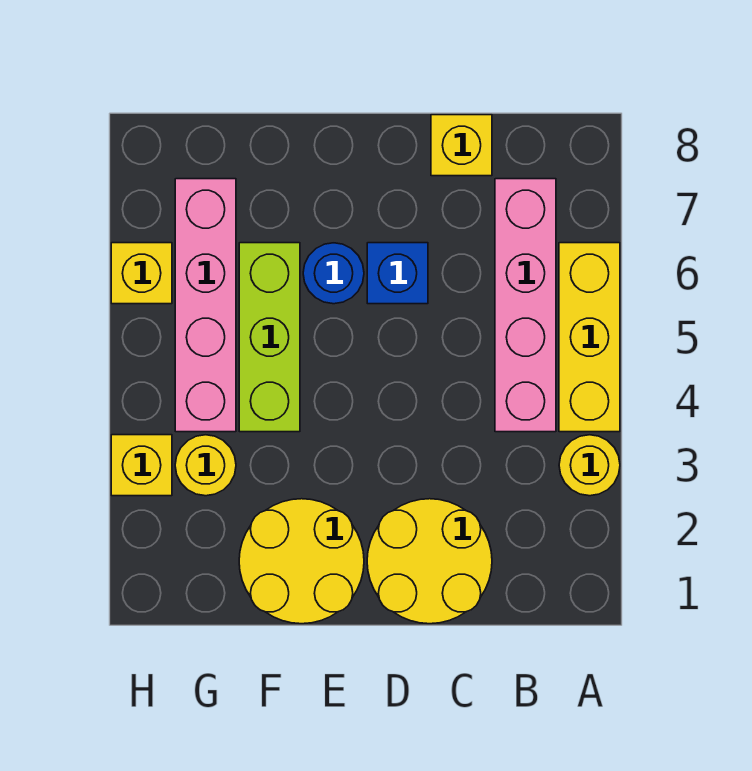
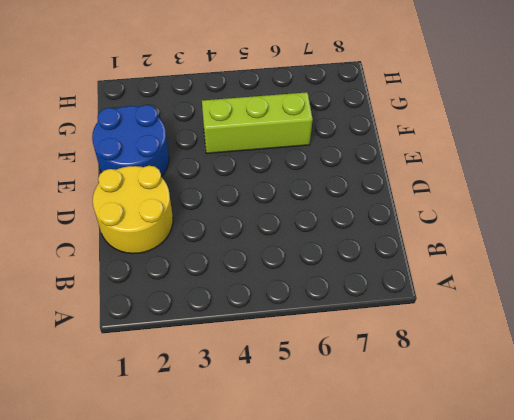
blue 2x2 round brick [92,105,169,177] -> yellow 2x2 round brick [239,499,364,624]
none -> yellow 1x1 round brick [559,435,620,496]
none -> yellow 1x3 brick [559,243,620,432]
none -> pink 1x4 brick [495,179,556,432]

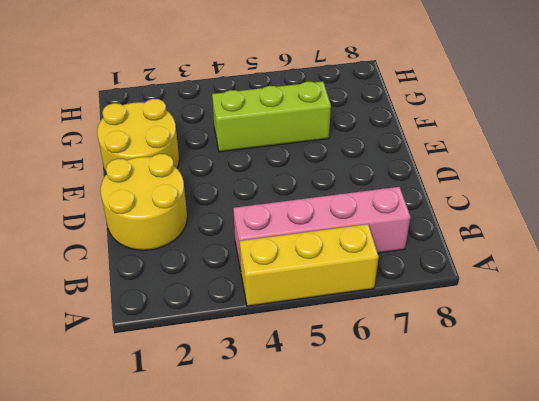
none -> yellow 1x1 round brick [559,435,620,496]
none -> yellow 1x1 brick [431,115,492,176]
none -> blue 1x1 brick [367,243,428,304]

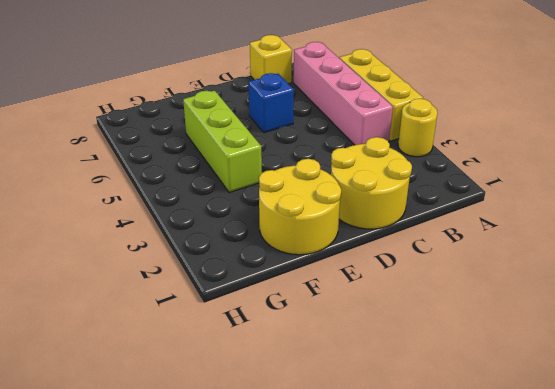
none -> blue 1x1 round brick [303,243,364,304]
none -> yellow 1x1 round brick [175,435,236,496]
none -> pink 1x4 brick [175,179,236,432]

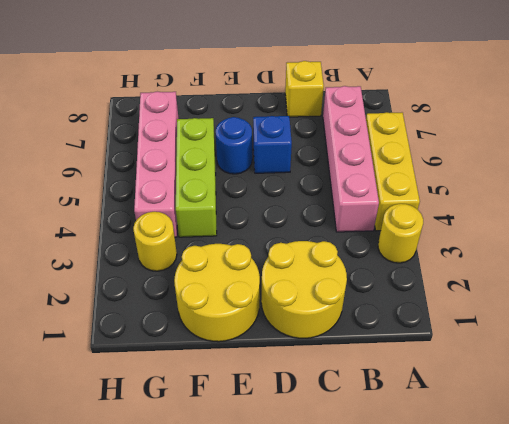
none -> yellow 1x1 brick [111,435,172,496]
none -> yellow 1x1 brick [111,243,172,304]

